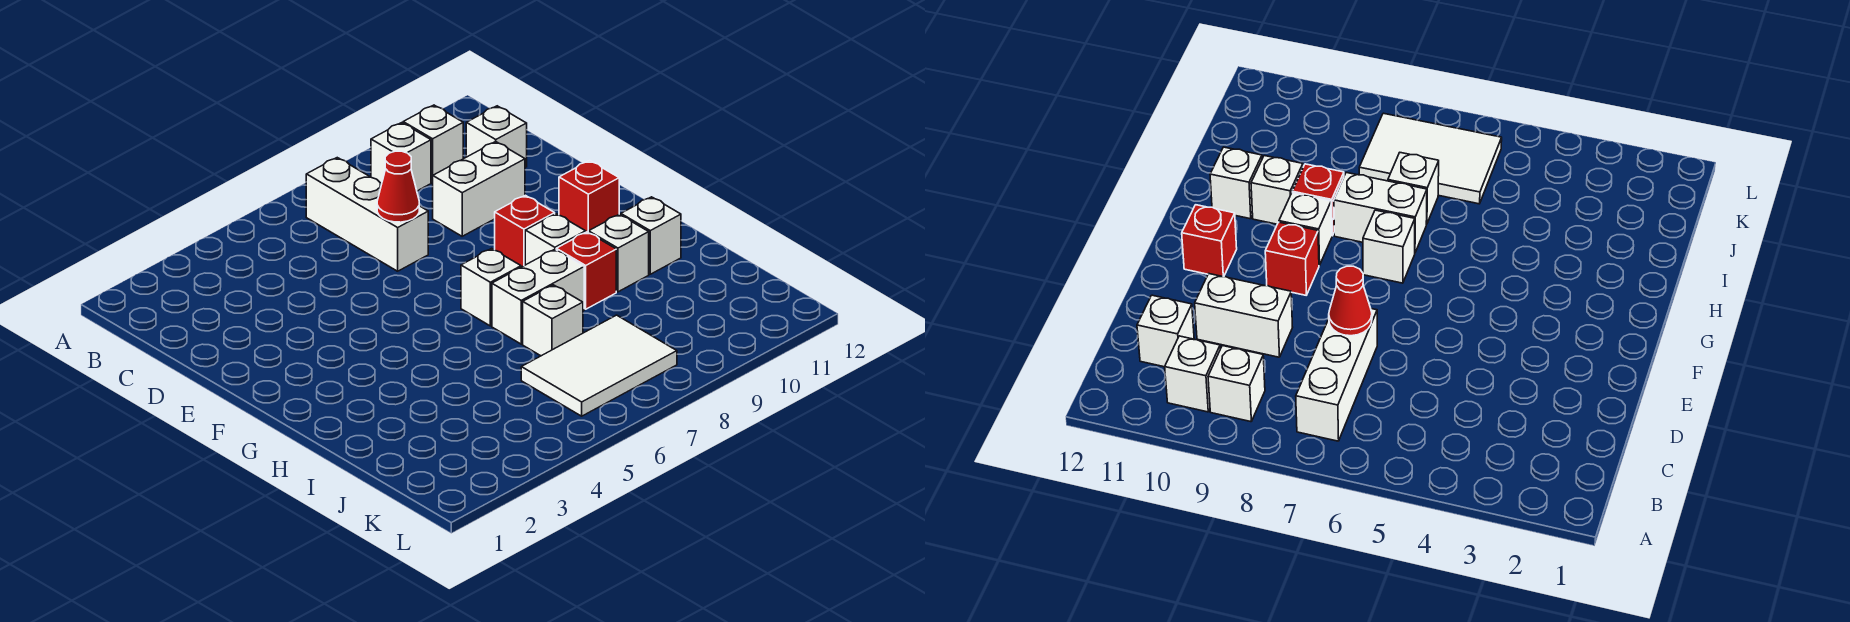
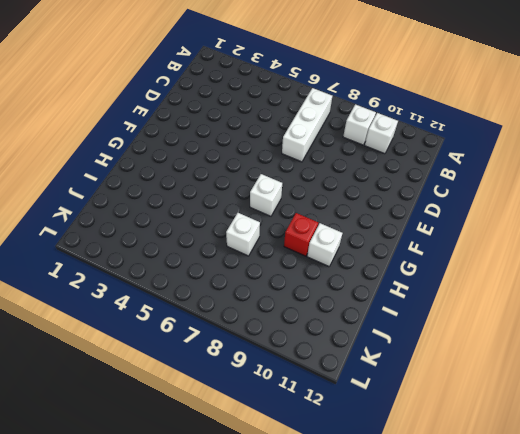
none -> white 1x1 brick [466,106,527,167]
none -> white 1x2 brick [433,142,525,236]
none -> red 1x1 brick [495,195,555,267]

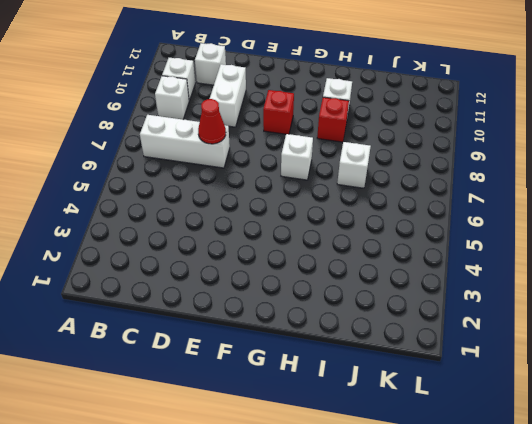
none -> red 1x1 brick [559,161,619,232]
none -> white 1x1 brick [525,214,586,265]
none -> white 1x2 brick [492,249,584,344]

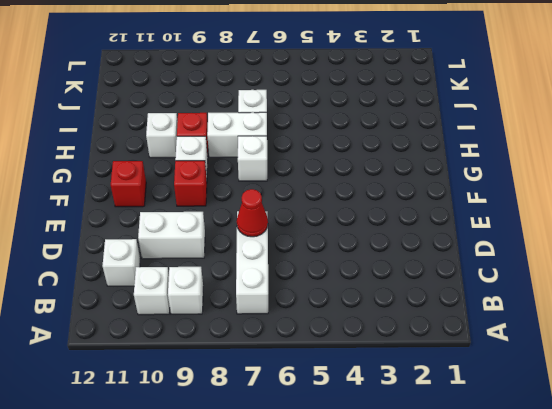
none -> white 1x1 brick [621,197,681,274]
none -> white 2x3 tile [521,315,677,416]

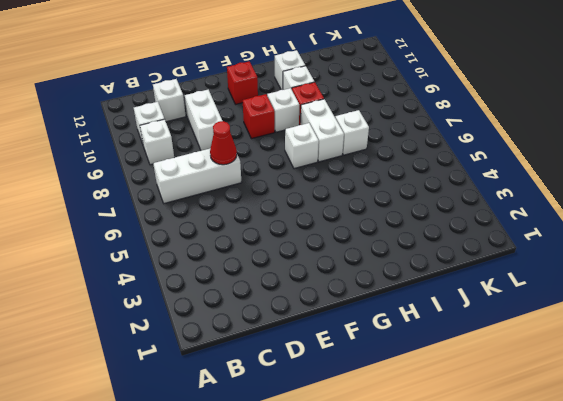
none -> white 2x3 tile [521,315,677,416]

